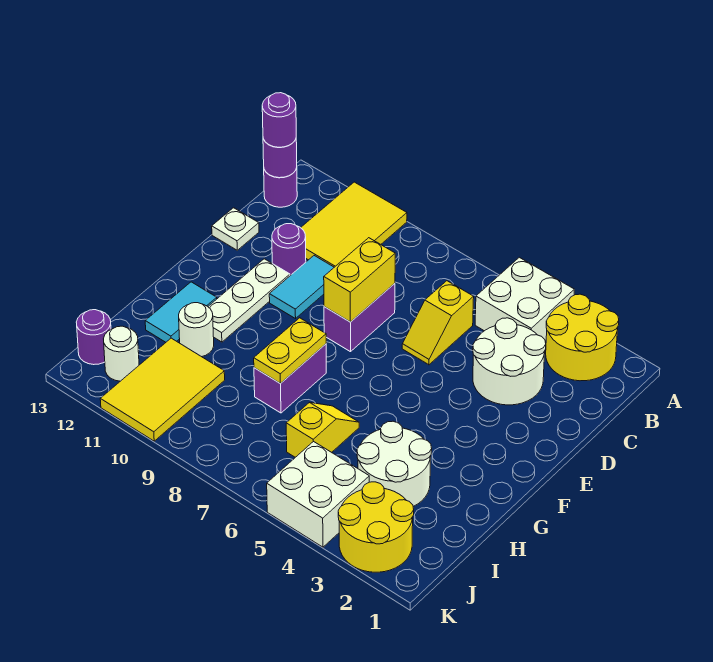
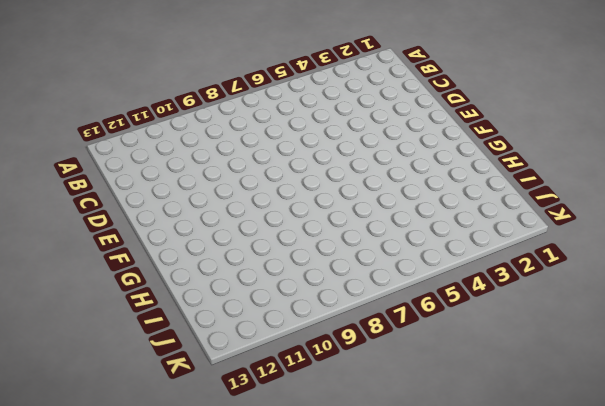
none -> yellow 2x2 round brick [546,294,619,381]
none -> white 2x2 brick [475,257,574,343]
none -> yellow 2x3 tile [301,182,407,267]

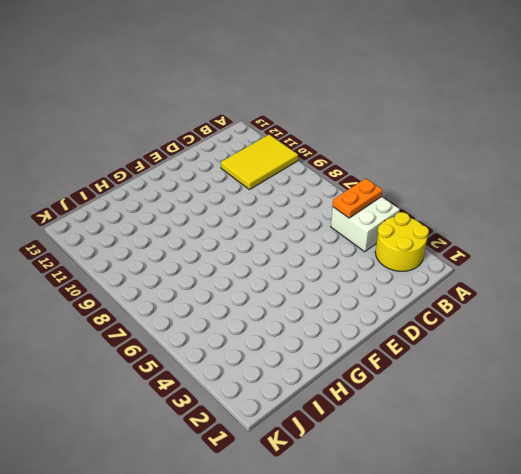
orange 1x2 plate [333,178,383,218] -> none
none -> purple 1x1 round brick [264,168,297,207]
none -> white 2x2 round brick [473,318,546,405]
none -> yellow 1x2 slope [402,281,474,365]

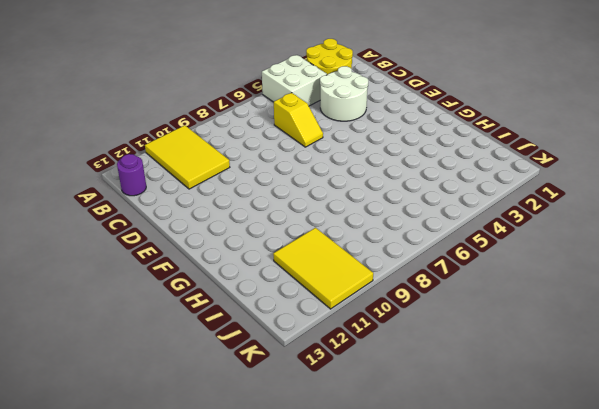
none -> purple 1x2 brick [324,284,395,352]
none -> cyan 1x2 tile [269,256,334,319]
none -> purple 1x1 round brick [272,224,306,275]

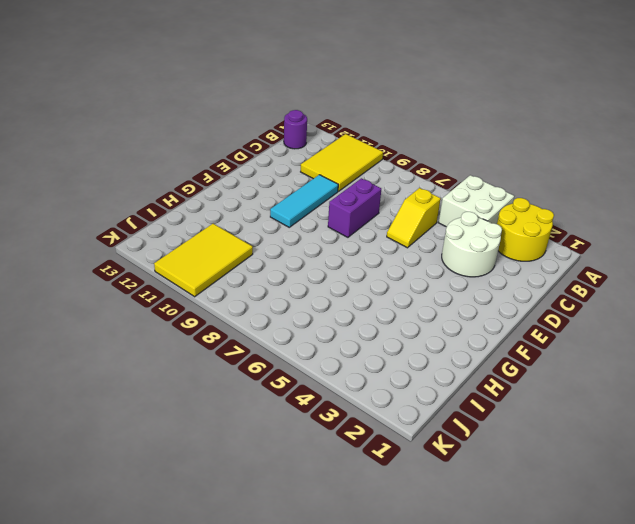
cyan 1x3 tile [270,175,338,227] -> cyan 1x2 tile [269,256,334,319]
none -> purple 1x1 round brick [272,224,306,275]
none -> white 1x1 plate [212,208,259,250]
none -> white 1x3 plate [208,259,290,342]

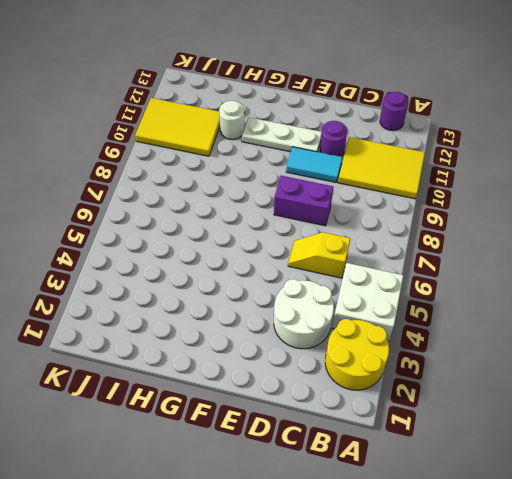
none -> white 1x1 plate [212,208,259,250]
none -> purple 1x2 brick [254,344,326,413]
none -> cyan 1x2 tile [145,282,217,342]

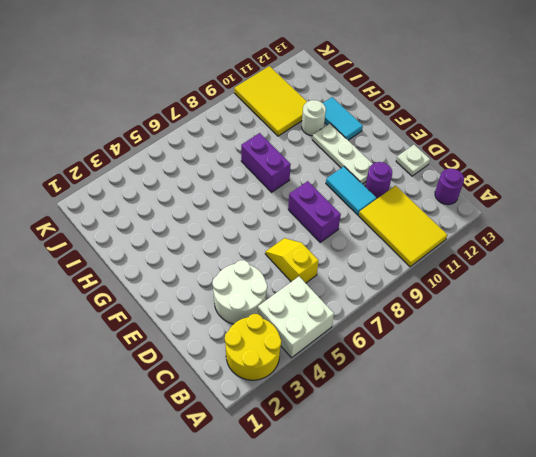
none -> white 2x2 round brick [357,421,432,506]
none -> yellow 1x2 slope [286,402,359,457]
none -> yellow 2x2 round brick [338,482,414,572]

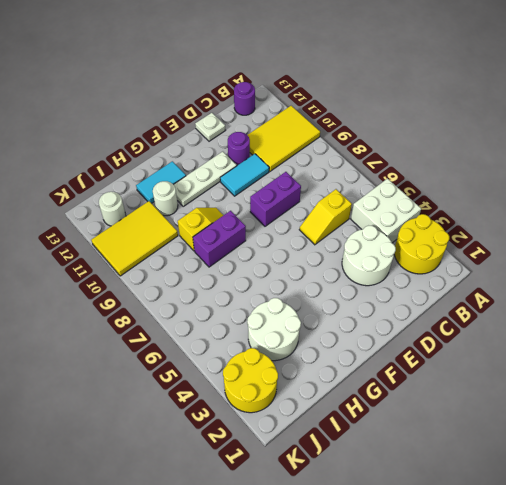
yellow 1x2 slope [178,207,223,251] -> yellow 1x2 slope moved to [286,402,359,457]
none -> white 2x2 brick [267,441,369,547]
none -> purple 1x1 round brick [76,310,111,365]
none -> purple 1x1 round brick [263,139,297,178]

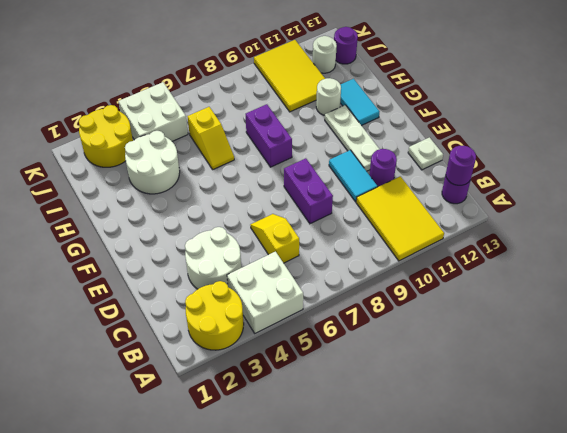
none -> yellow 1x2 brick [324,238,395,322]
none -> yellow 1x2 plate [254,318,326,384]
none -> purple 1x1 round brick [262,93,296,147]

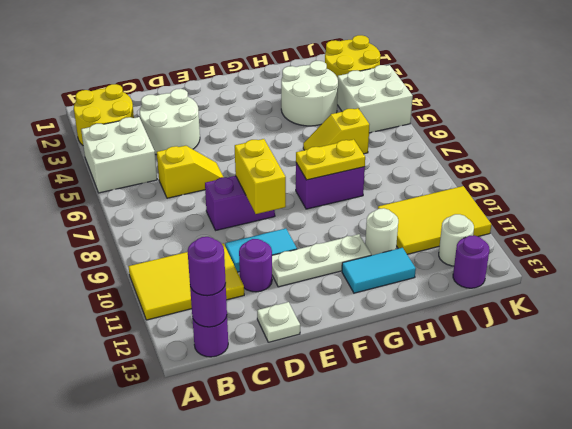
yellow 1x2 brick [235,139,286,214] -> yellow 1x2 brick turned to [324,238,395,322]

